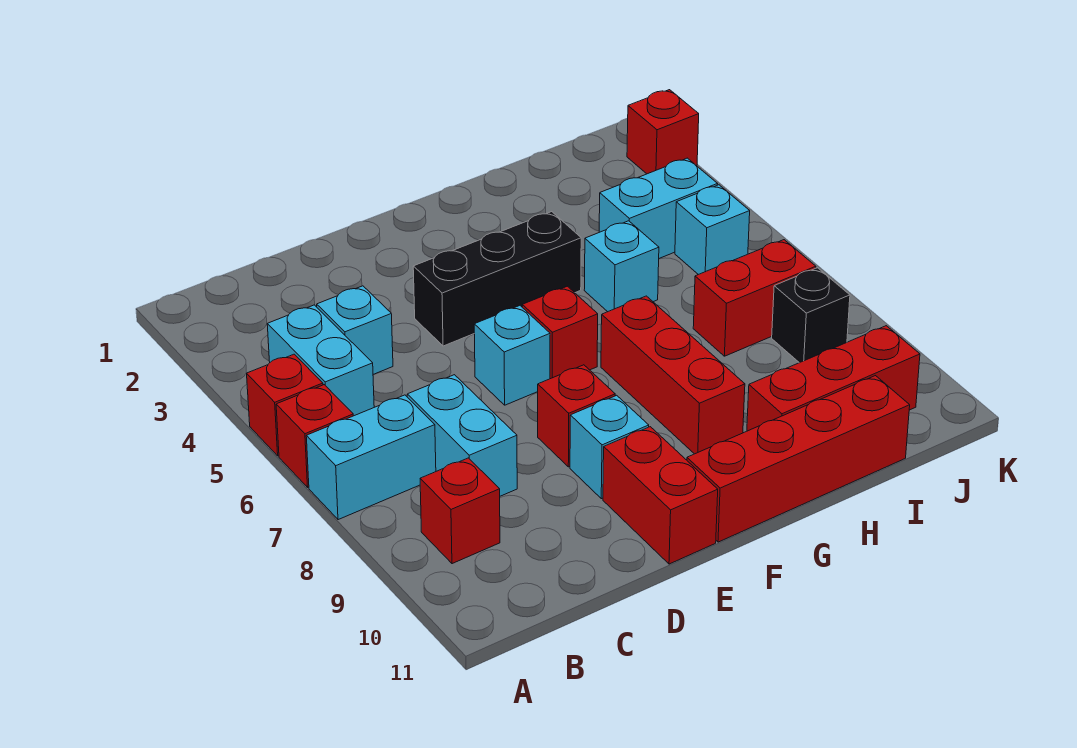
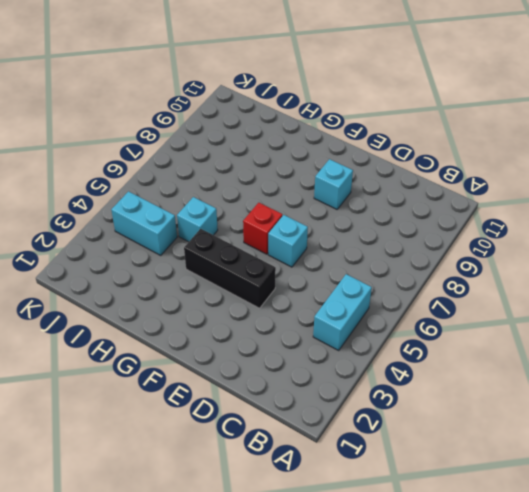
none -> red 1x1 brick [247,354,323,456]
none -> red 1x1 brick [276,385,353,487]
none -> cyan 1x2 brick [306,395,436,520]

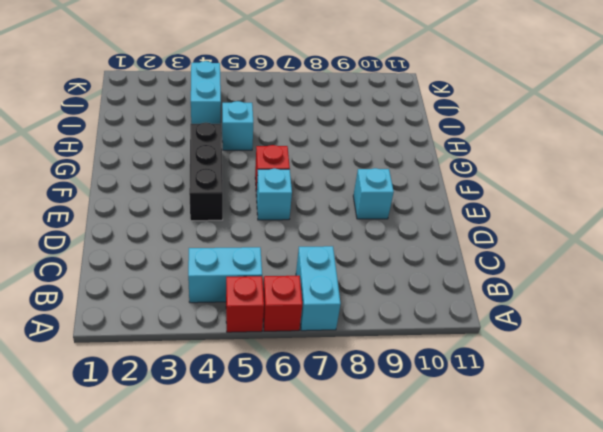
none -> red 1x1 brick [420,458,500,564]
none -> cyan 1x1 brick [317,286,393,374]
none -> cyan 1x2 brick [407,375,517,496]

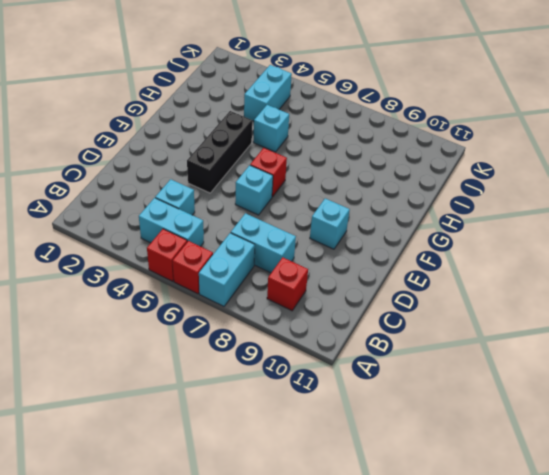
none -> red 1x1 brick [538,365,615,467]
none -> red 1x2 brick [603,427,718,564]
none -> red 1x4 brick [687,376,910,542]

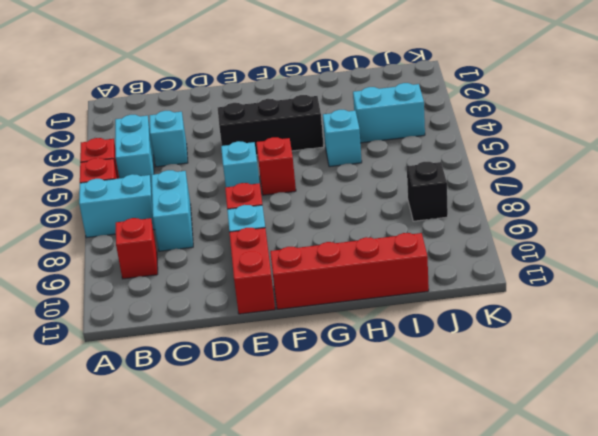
none -> red 1x3 brick [601,296,745,454]
none -> red 1x3 brick [747,326,920,431]
none -> red 1x2 brick [693,240,816,356]

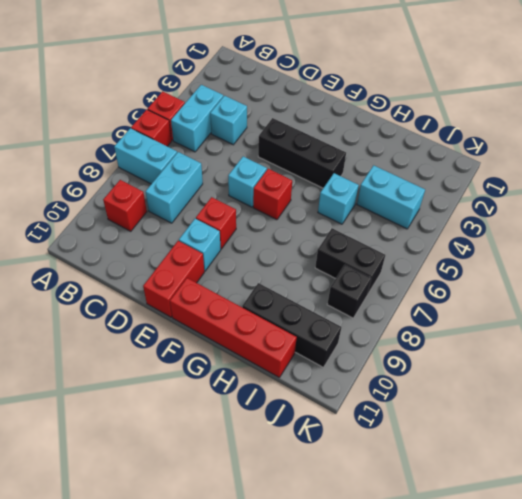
black 1x3 brick [242,283,341,367] -> red 1x3 brick [747,326,920,431]
black 1x2 brick [315,228,385,295] -> red 1x2 brick [693,240,816,356]
none -> red 1x3 brick [601,296,745,454]
none -> cyan 1x1 brick [675,185,750,275]
none -> red 1x1 brick [627,90,699,174]

